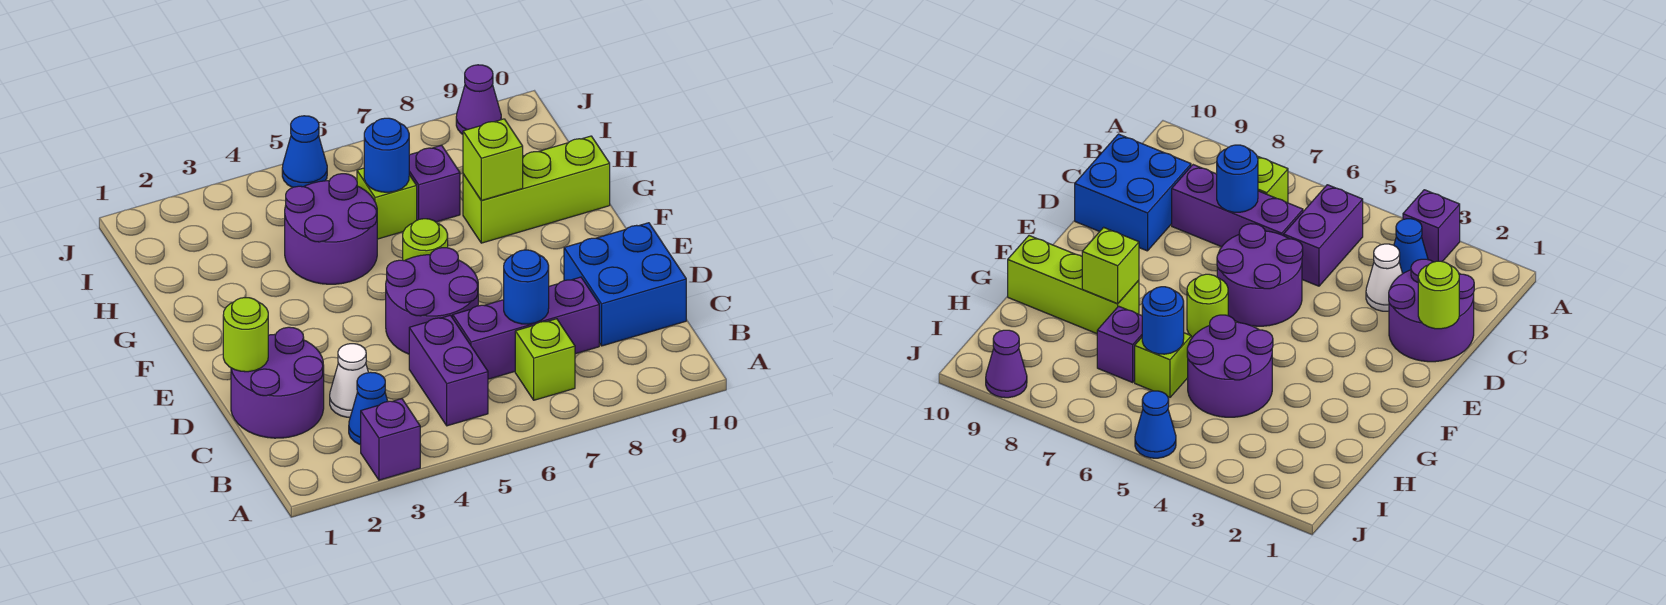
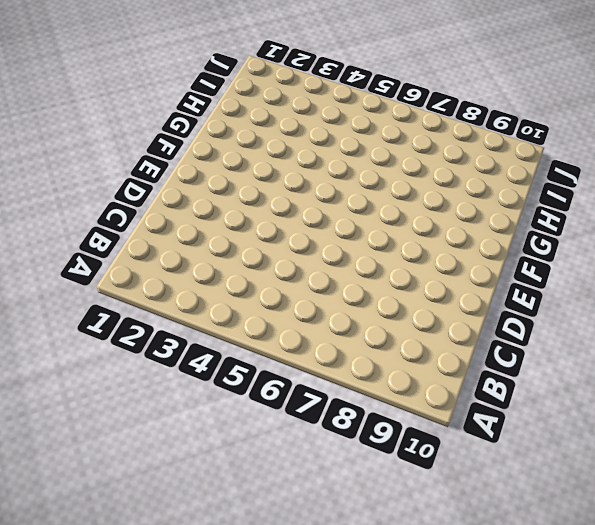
none -> purple 1x1 brick [361,399,420,480]
none -> blue 1x1 cone [349,372,388,445]
none -> purple 1x2 brick [409,315,488,426]

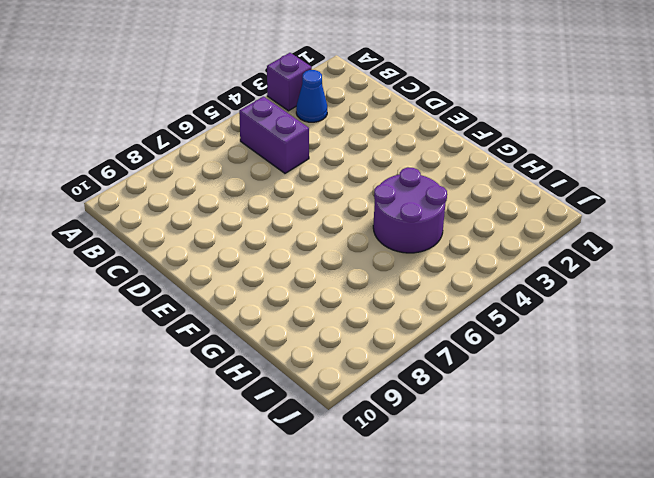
none -> lime 1x1 brick [515,319,575,400]
none -> purple 2x2 round brick [231,327,324,438]
none -> white 1x1 cone [330,344,368,418]

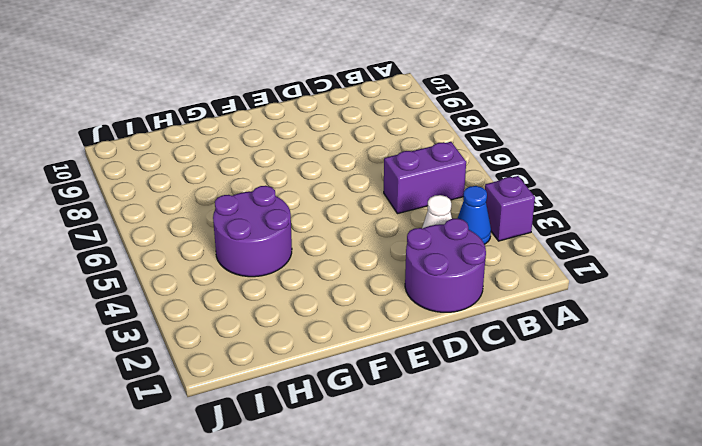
none -> lime 1x1 brick [515,319,575,400]
none -> purple 1x3 brick [453,277,599,379]
none -> blue 2x2 brick [564,223,686,346]

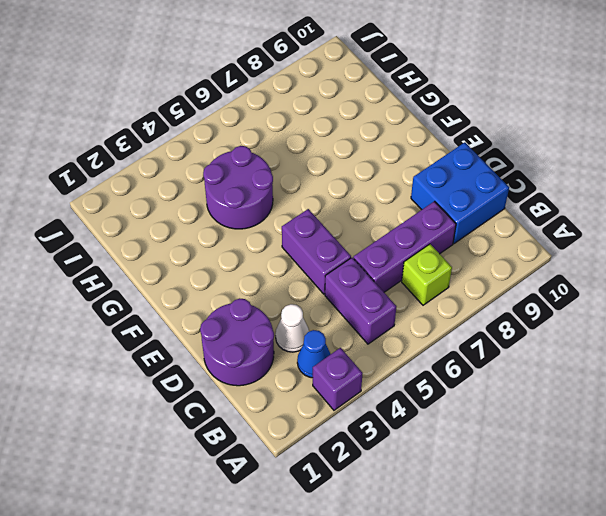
purple 1x2 brick [282,209,351,294] -> purple 2x2 round brick [386,248,478,354]
none -> lime 1x1 round brick [403,219,448,261]
none -> lime 1x3 brick [463,136,610,243]
none -> lime 1x1 brick [357,168,417,239]

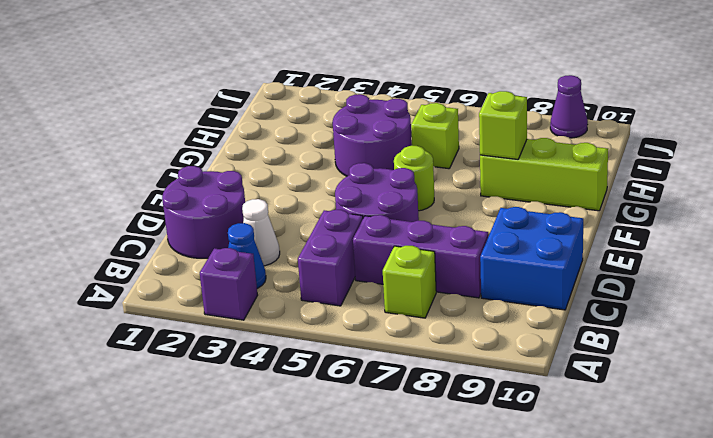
none -> purple 1x1 brick [409,145,460,222]
none -> blue 1x1 cone [282,116,327,188]
none -> blue 1x1 round brick [504,250,549,324]

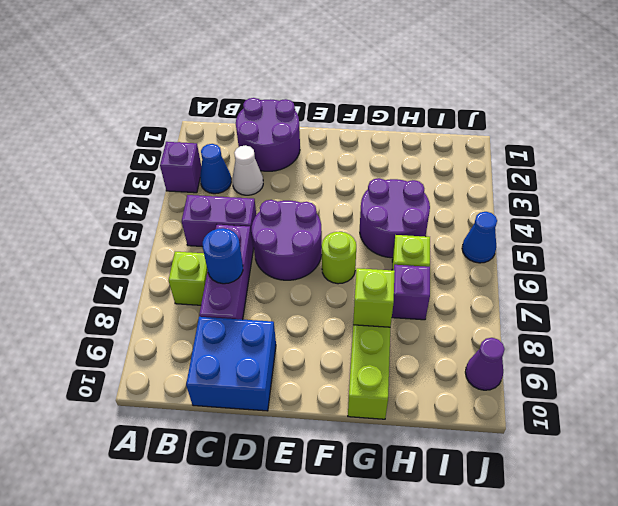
none -> lime 1x1 round brick [223,298,268,372]
none -> blue 1x1 round brick [364,118,409,192]

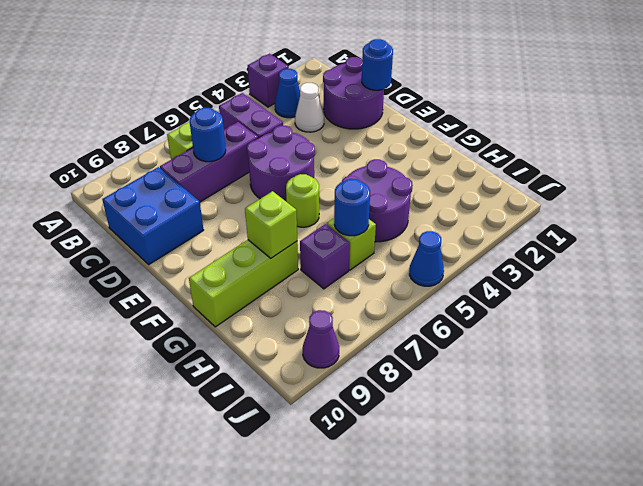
blue 1x1 round brick [362,39,393,90] -> lime 1x1 round brick [223,298,268,372]

